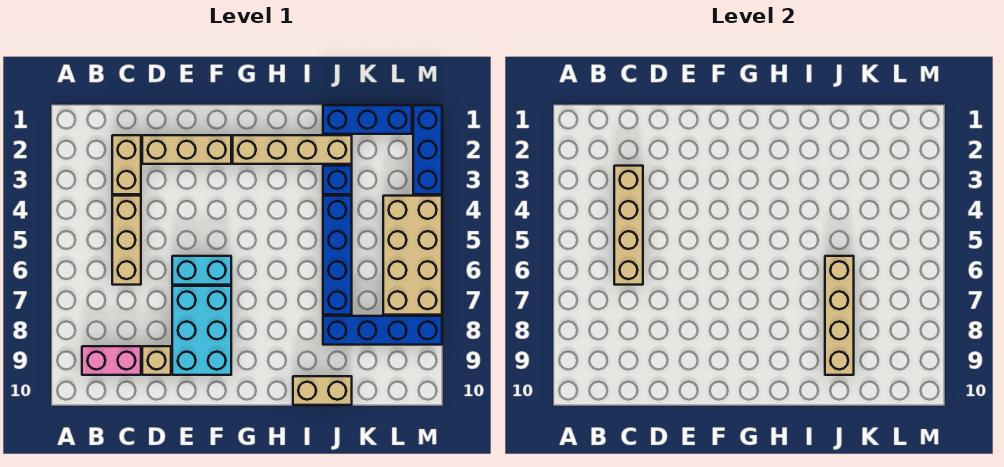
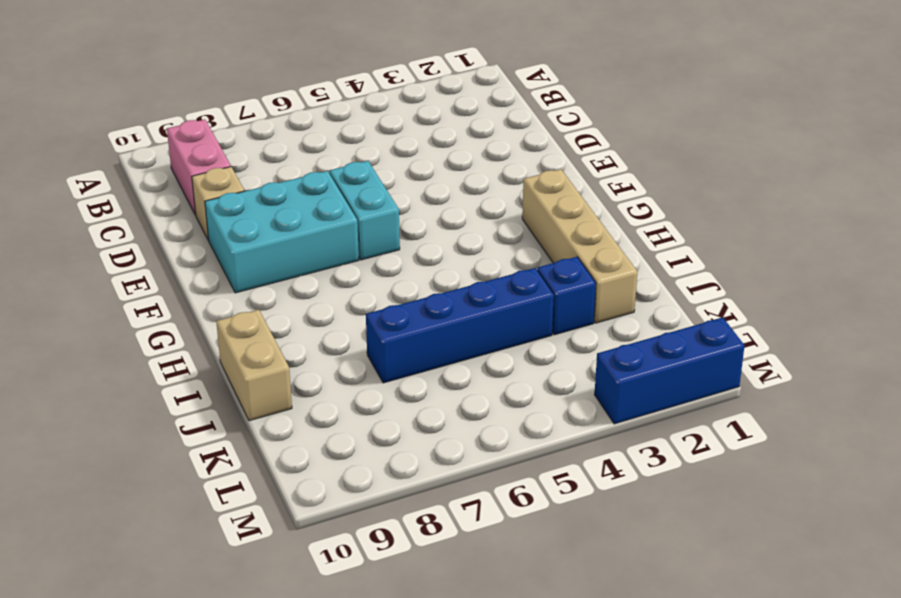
none -> tan 1x2 brick [112,135,141,194]
none -> tan 1x3 brick [112,196,141,285]
none -> tan 1x3 brick [142,135,231,164]

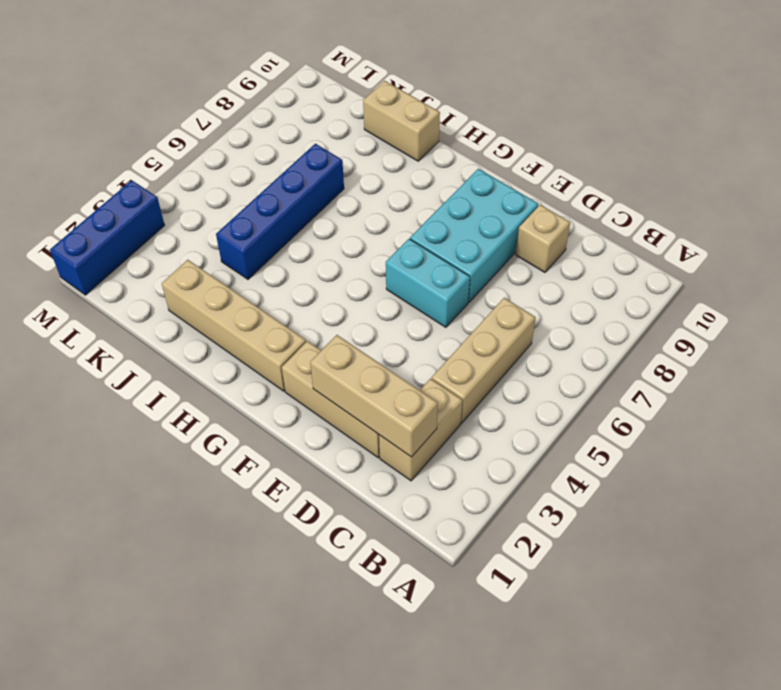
tan 1x3 brick [310,335,438,457] -> none
none -> pink 1x2 brick [82,346,141,375]
none -> blue 1x3 brick [323,105,412,134]
none -> blue 1x1 brick [323,166,352,194]

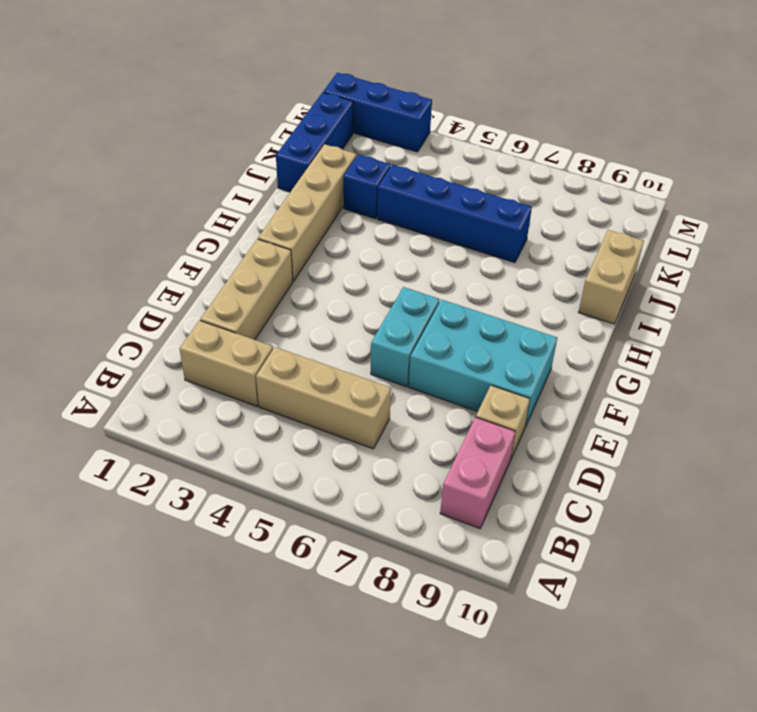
none -> blue 1x4 brick [323,316,442,345]
none -> tan 2x4 brick [383,196,442,315]
none -> tan 1x4 brick [614,166,643,285]

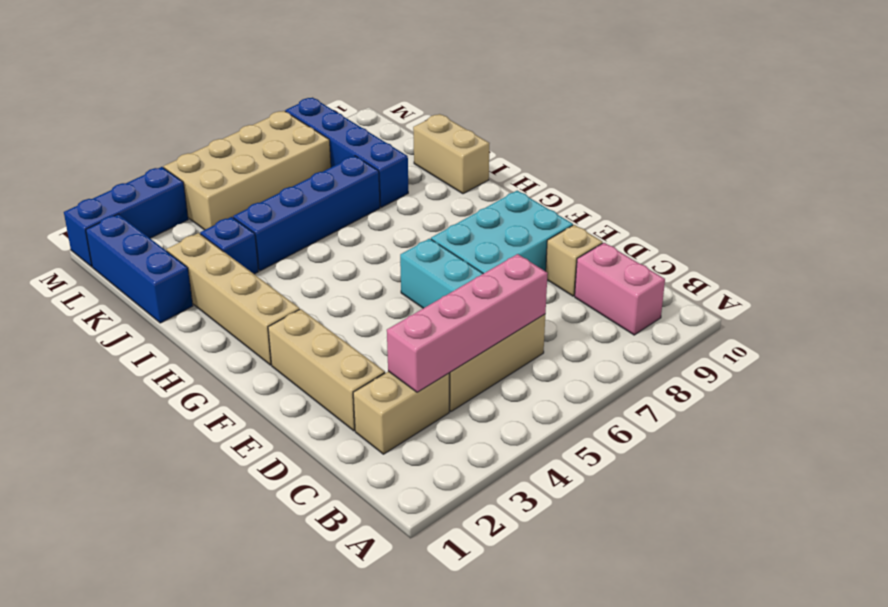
pink 1x4 brick [387,254,548,392] -> tan 1x4 brick [614,166,643,285]
none -> tan 1x4 brick [825,256,854,375]

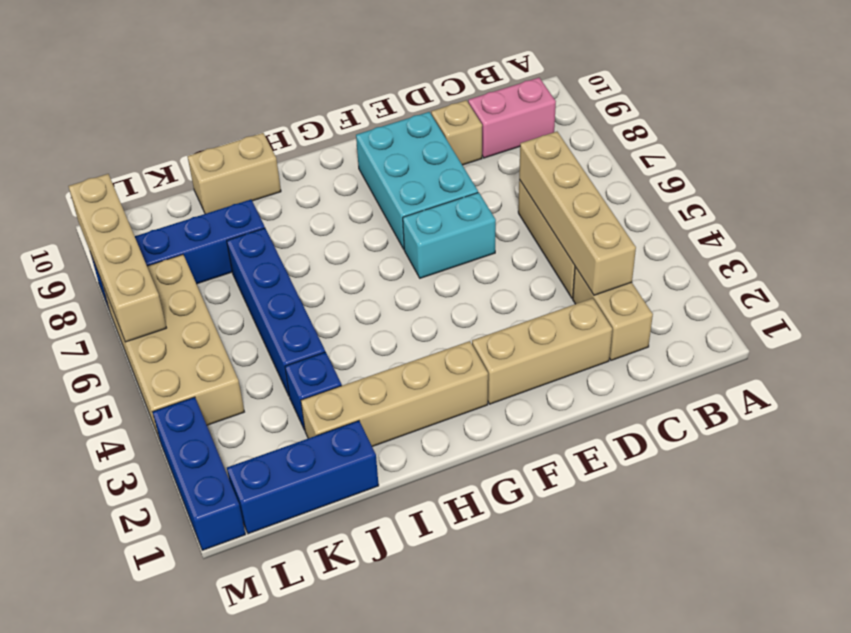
tan 1x4 brick [68,174,166,342] -> tan 1x4 brick moved to [825,256,854,375]

